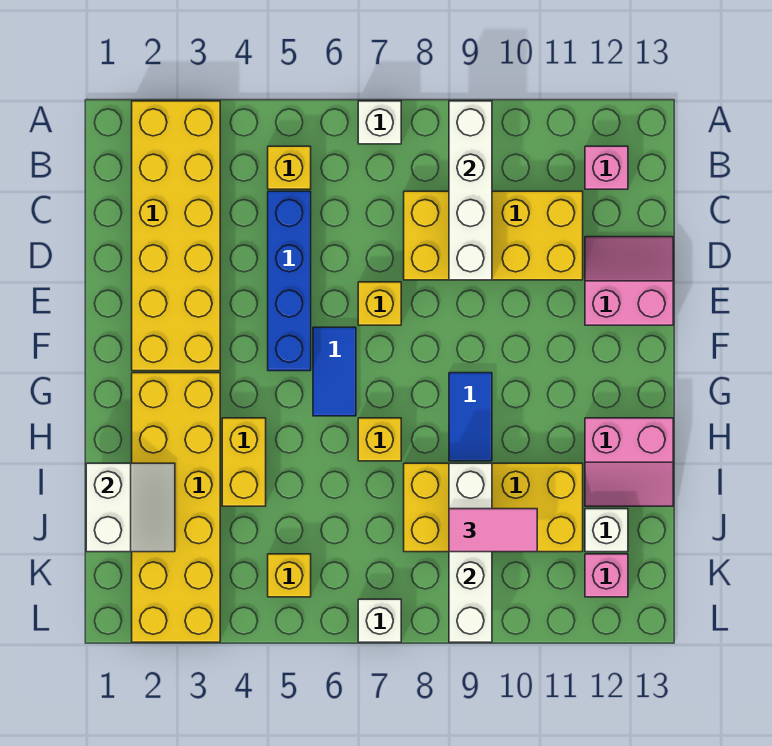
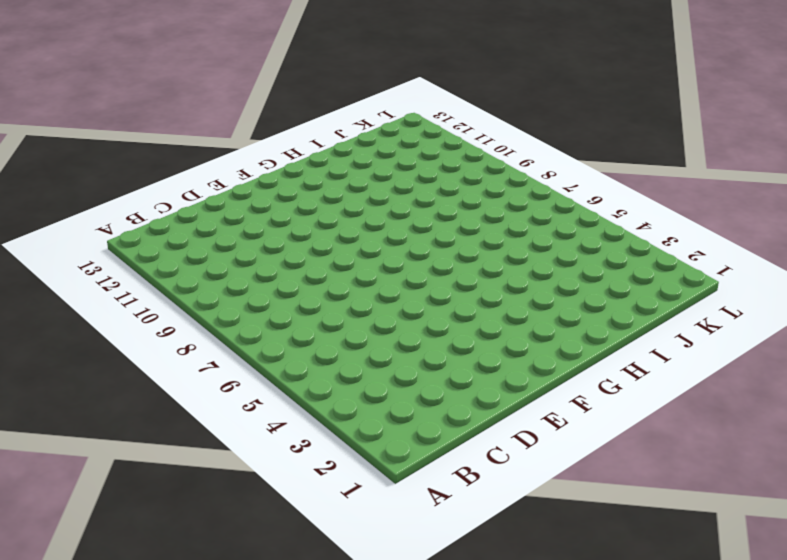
none -> yellow 2x6 brick [132,101,220,371]
none -> white 1x1 brick [358,101,401,144]
none -> yellow 1x1 brick [268,146,311,189]

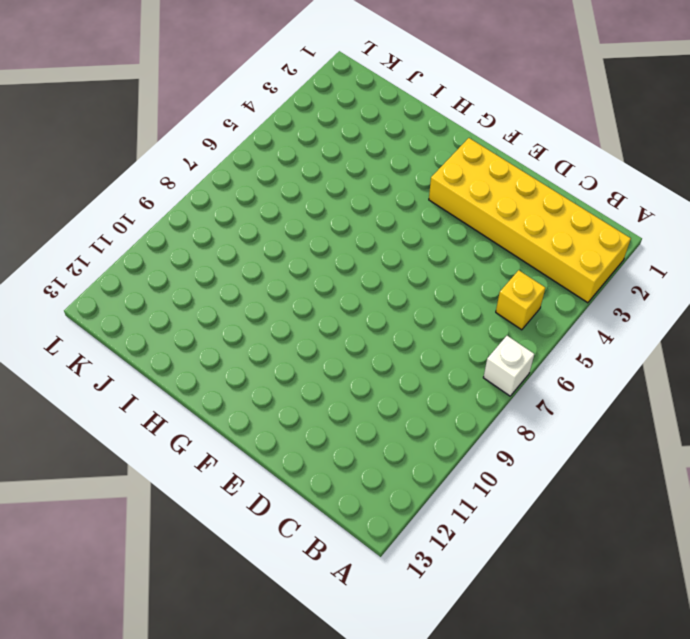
none -> pink 1x1 brick [585,146,628,189]
none -> blue 1x4 brick [268,191,311,371]
none -> yellow 2x4 brick [404,191,583,280]

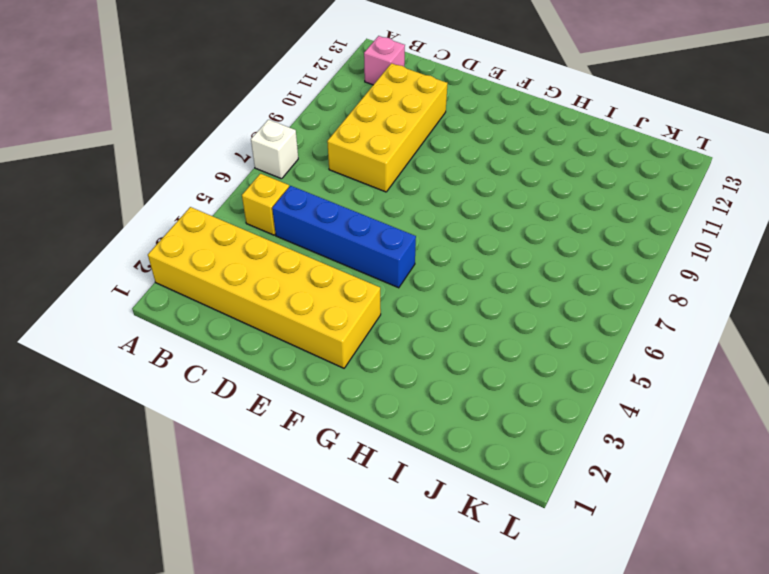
none -> pink 2x2 slope [585,237,673,325]
none -> yellow 1x1 brick [358,282,401,325]
none -> blue 1x2 tile [313,327,356,416]

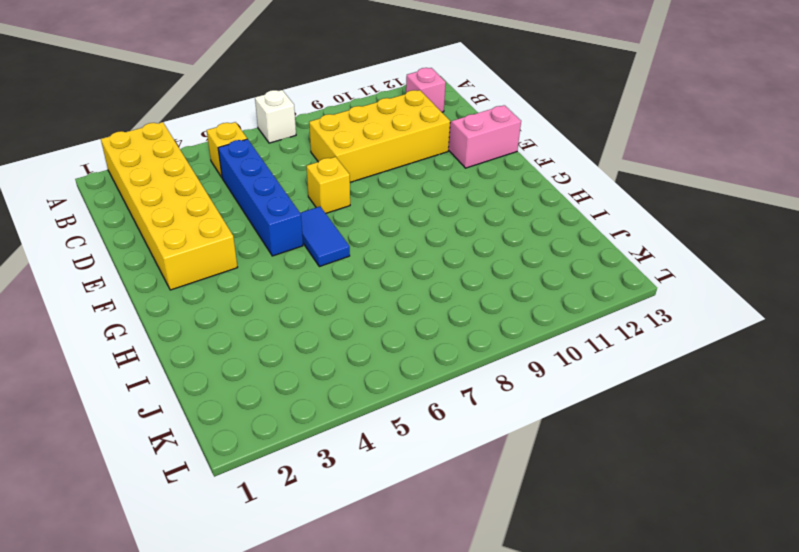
none -> yellow 2x6 brick [132,373,220,642]
none -> blue 1x2 tile [449,373,492,461]
none -> yellow 1x2 brick [222,418,266,506]

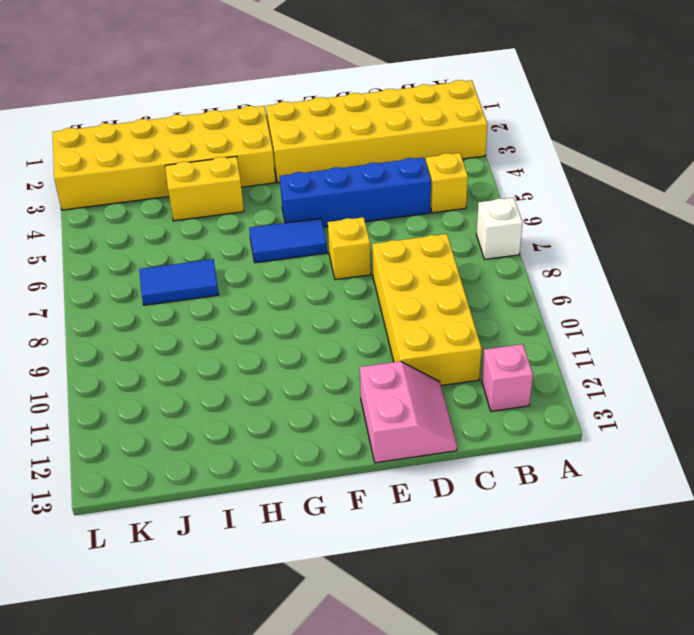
blue 1x2 tile [139,259,219,305] -> blue 1x2 tile moved to [449,373,492,461]
none -> yellow 1x1 brick [358,418,401,461]
none -> pink 2x2 slope [585,418,673,506]
none -> yellow 2x4 brick [404,463,583,552]

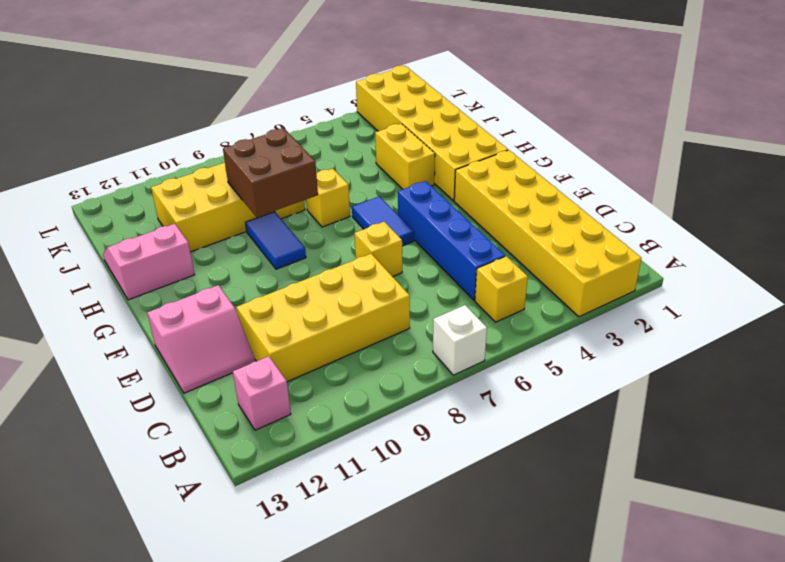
brown 2x2 brick [223,129,318,217] -> white 1x4 brick [449,463,492,642]
none -> white 1x1 brick [585,509,628,552]
none -> yellow 1x1 brick [268,554,311,597]
none -> pink 1x1 brick [585,554,628,597]

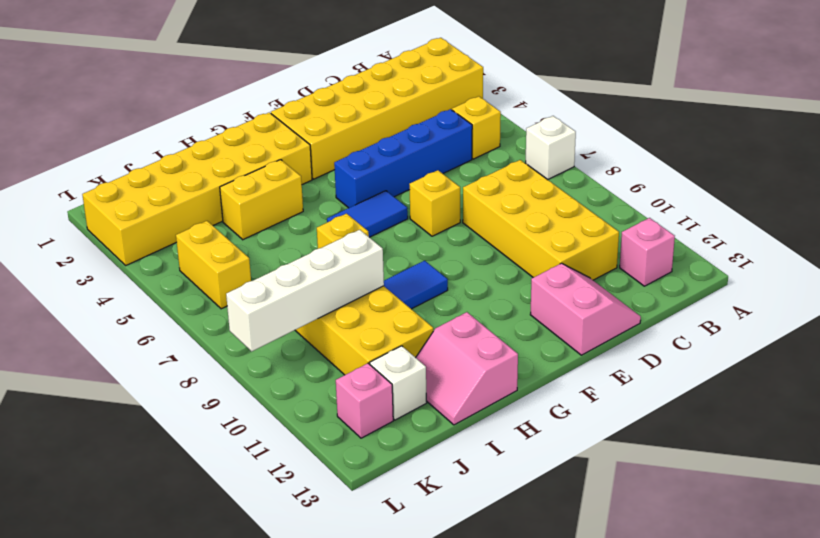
yellow 1x2 brick [176,221,251,309] -> yellow 1x1 brick [268,554,311,597]
none -> white 1x1 brick [358,599,401,642]
none -> white 1x4 brick [449,101,492,280]
none -> white 2x2 slope [86,463,175,552]

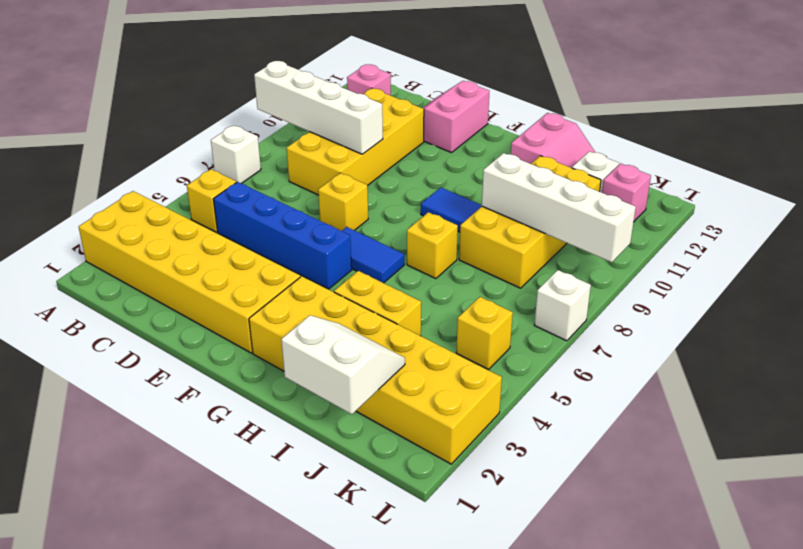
none -> pink 1x2 tile [449,509,537,552]

